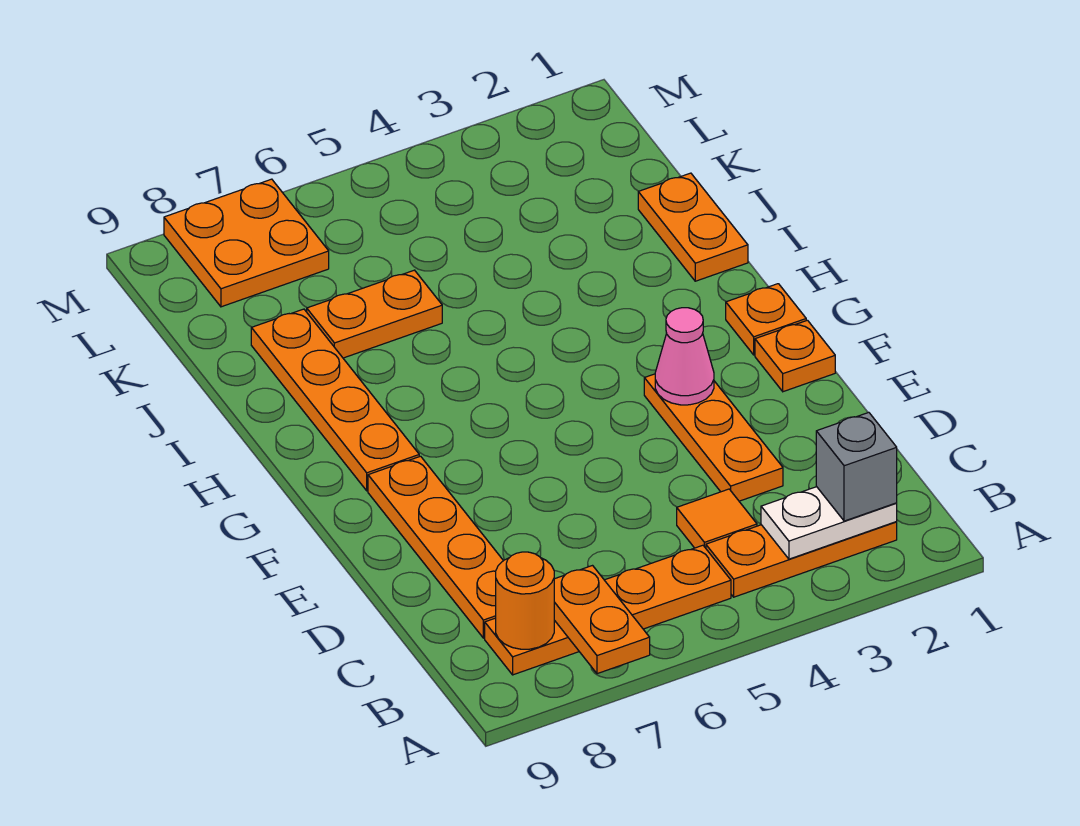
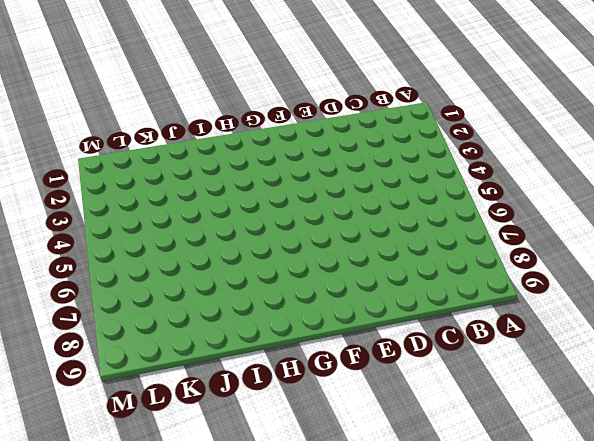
none -> orange 1x3 plate [706,522,897,597]
none -> orange 1x4 plate [485,545,731,675]
none -> orange 1x1 tile [677,489,757,548]

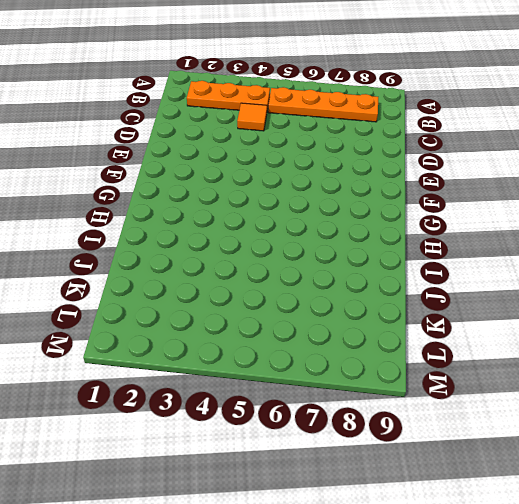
none -> orange 1x4 plate [368,456,503,638]
none -> orange 1x3 plate [644,374,783,501]
none -> orange 1x1 plate [755,320,835,392]

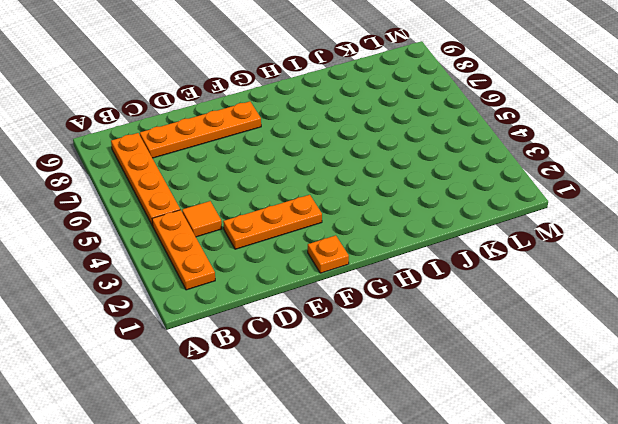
none -> orange 1x1 plate [726,284,806,355]
none -> orange 1x4 plate [251,309,419,491]
none -> orange 1x2 plate [638,173,748,281]

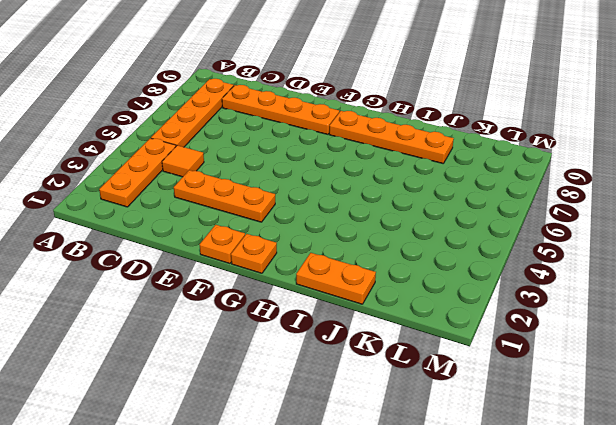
none -> orange 1x2 plate [307,270,442,358]
none -> orange 2x2 plate [164,179,329,307]
none -> orange 1x2 plate [554,566,650,674]

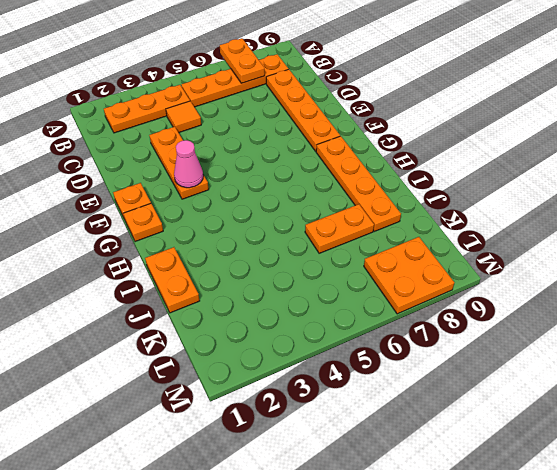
none -> white 1x2 plate [761,487,897,559]
none -> orange 1x1 round brick [496,552,554,649]
none -> grey 1x1 brick [816,412,897,521]

